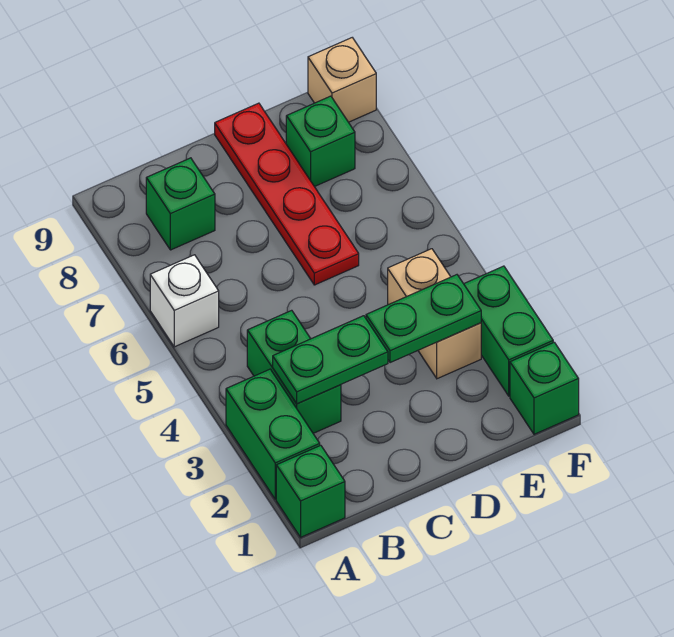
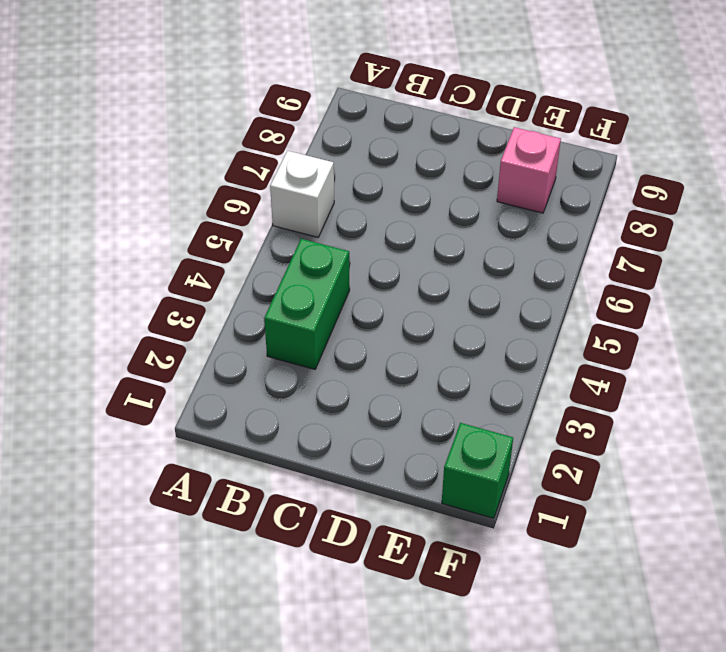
pink 1x1 brick [497,127,561,213] -> green 1x1 brick [286,96,355,187]
none -> green 1x1 brick [276,445,345,537]
none -> green 1x2 brick [226,369,320,499]
none -> green 1x1 brick [146,158,215,250]

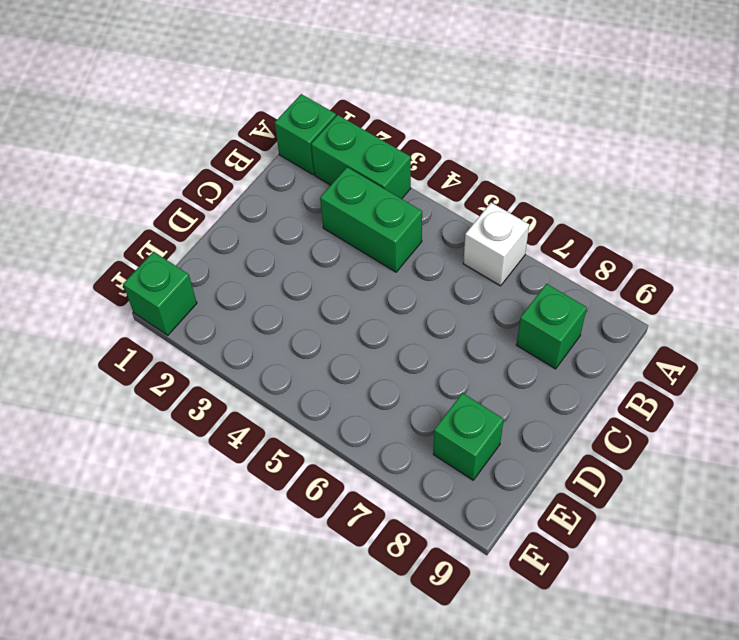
none -> red 1x4 plate [215,103,359,285]
none -> tan 1x2 brick [388,249,481,379]
none -> green 1x2 brick [464,266,553,396]

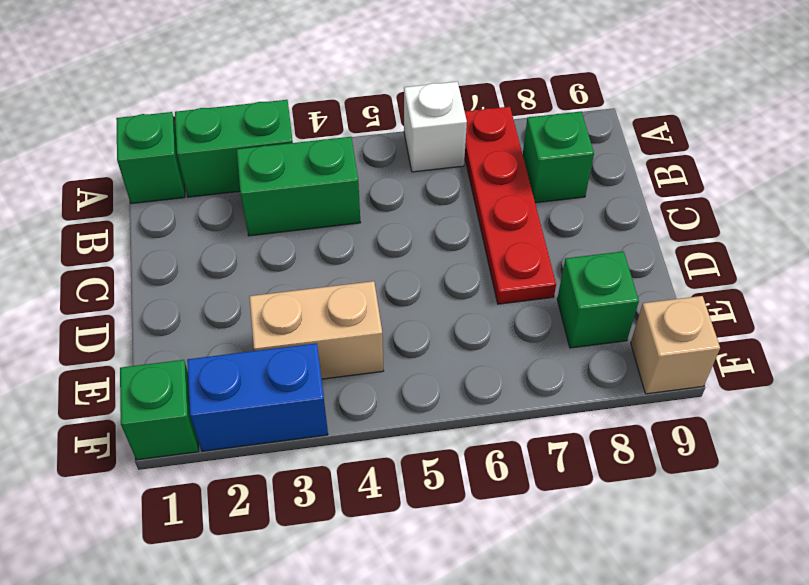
red 1x4 plate [465,107,556,304] -> red 1x4 plate turned to [215,103,359,285]
blue 1x2 brick [187,343,328,451] -> green 1x2 brick [464,266,553,396]
none -> green 1x2 plate [273,316,388,404]
none -> green 1x2 plate [366,275,481,363]

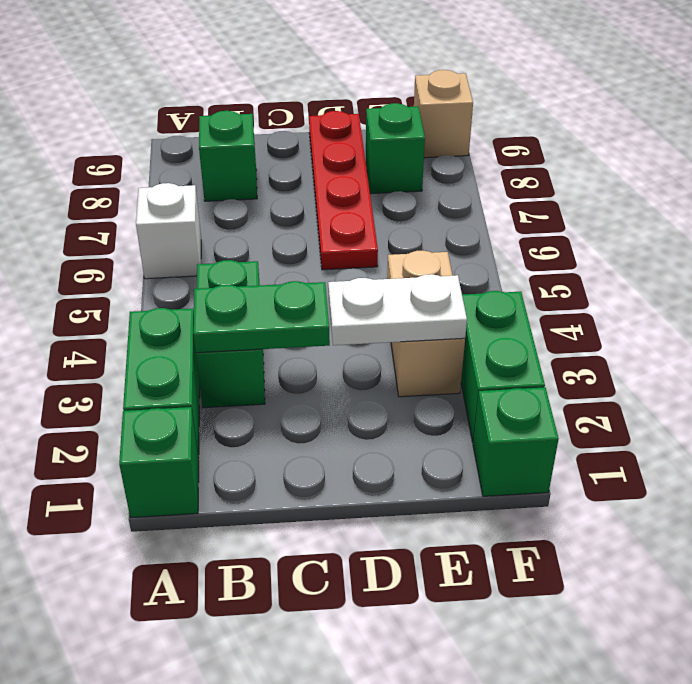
white 1x2 plate [328,274,467,345] -> green 1x2 plate [366,275,481,363]

